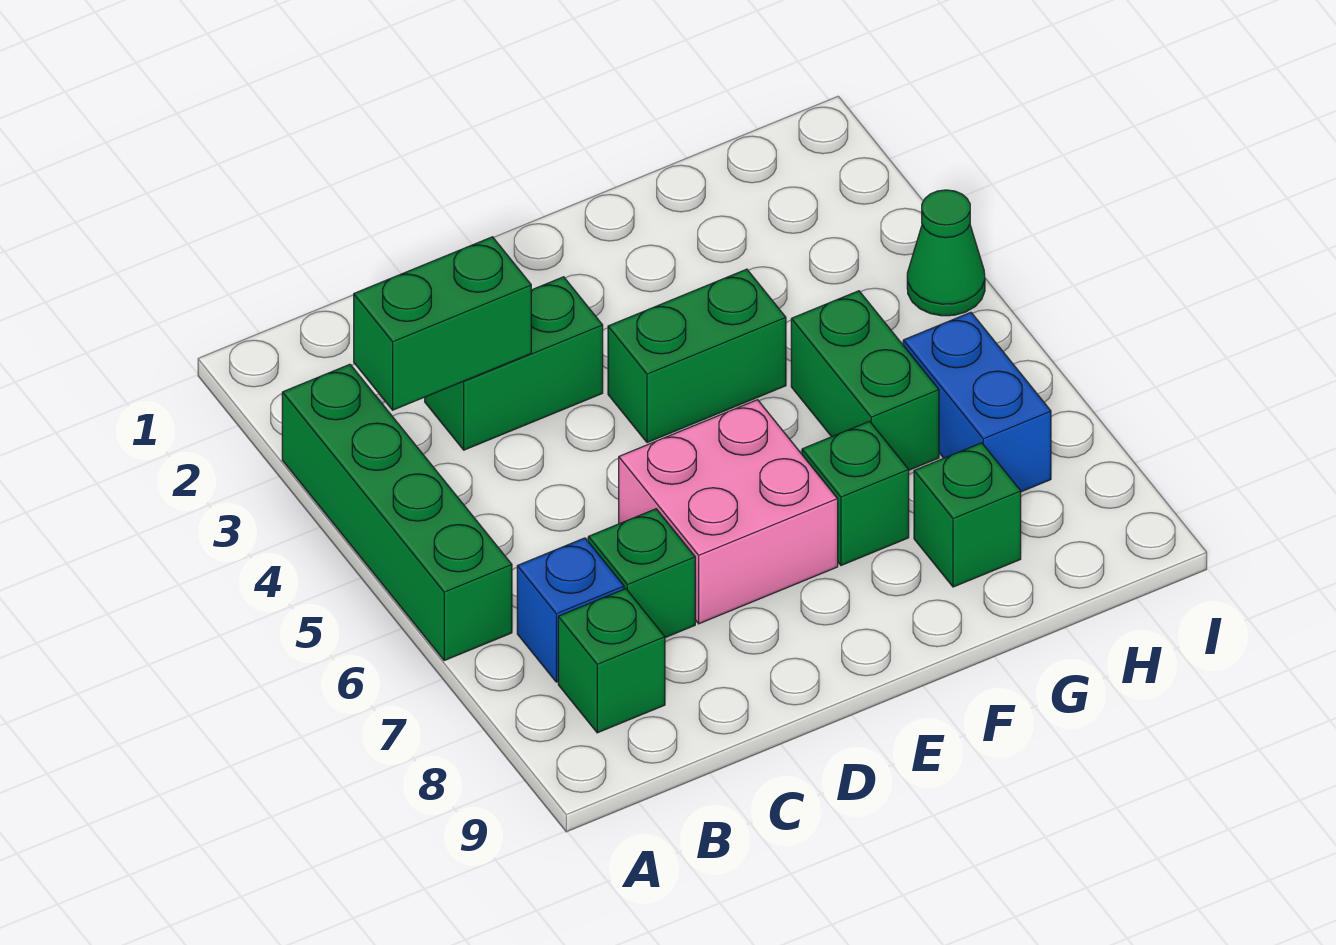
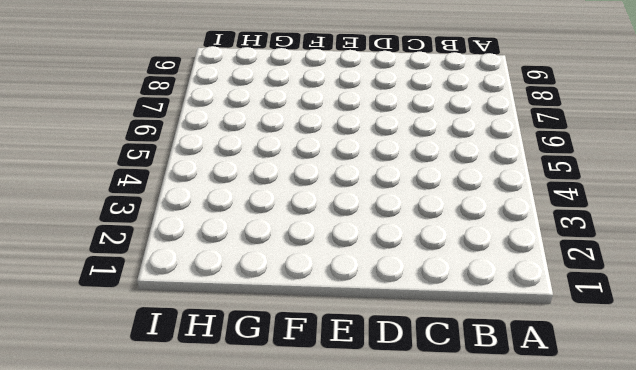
none -> green 1x4 brick [282,364,512,660]
none -> blue 1x1 brick [517,538,624,682]
none -> green 1x1 brick [558,589,665,733]

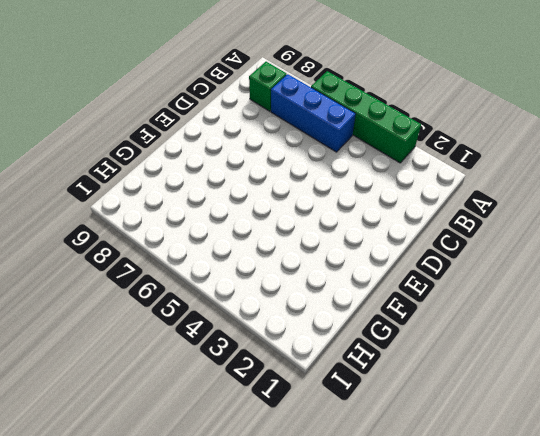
blue 1x3 brick [271,74,356,152] -> blue 1x1 brick [517,538,624,682]
none -> green 1x2 brick [425,277,603,450]
none -> green 1x1 brick [588,509,695,638]
none -> pink 2x2 brick [619,400,838,624]

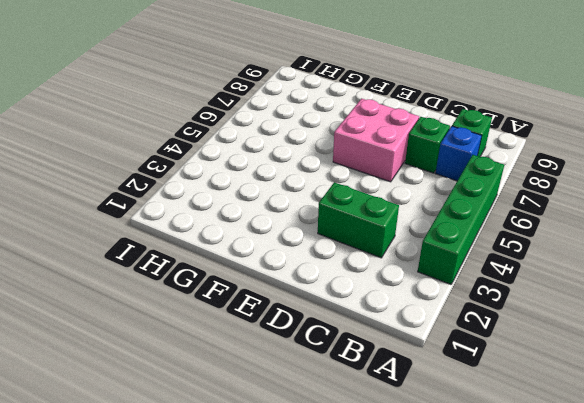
none -> green 1x2 brick [608,269,786,443]
none -> green 1x1 brick [802,421,909,565]
none -> green 1x2 brick [791,291,939,470]

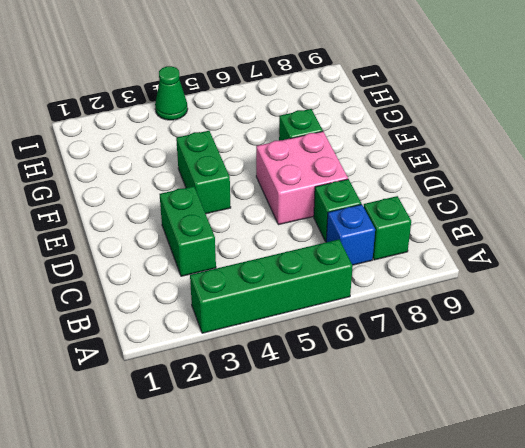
none -> green 1x2 brick [791,291,939,470]
none -> green 1x1 brick [914,443,1021,587]
none -> blue 1x2 brick [903,312,1051,492]

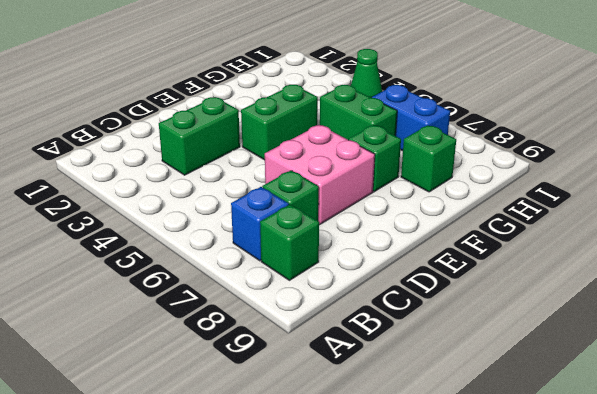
none -> green 1x4 brick [282,364,512,660]
none -> green 1x2 brick [354,237,531,410]

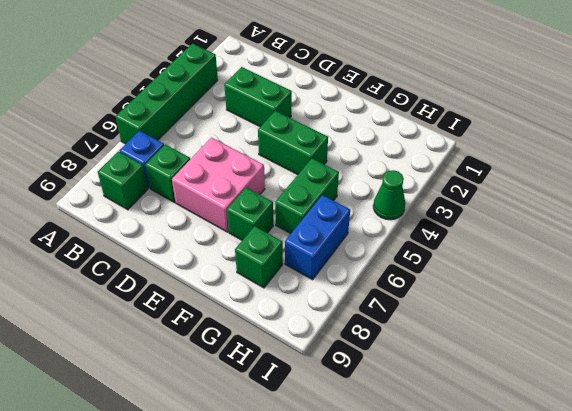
none -> green 1x2 brick [354,237,531,410]

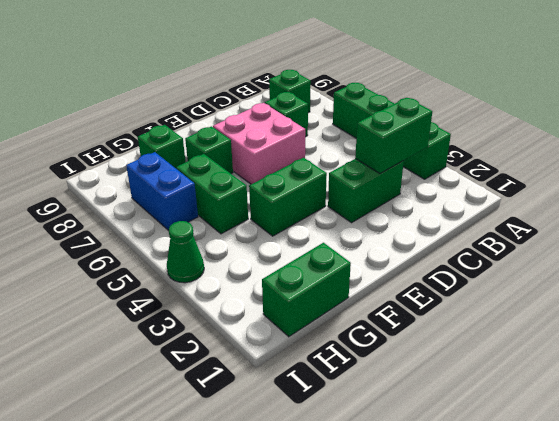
green 1x2 brick [262,243,351,337] -> none
none -> blue 1x1 brick [517,538,624,682]

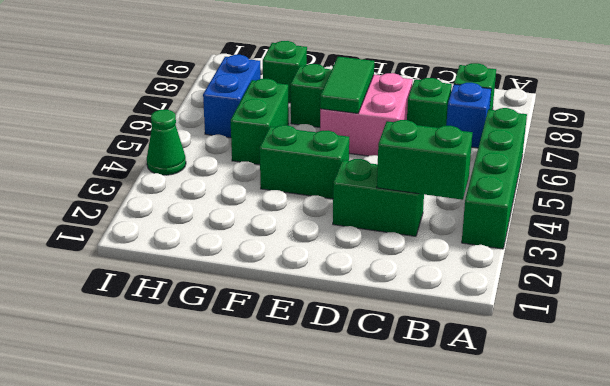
green 1x2 tile [320,57,374,113] -> none

